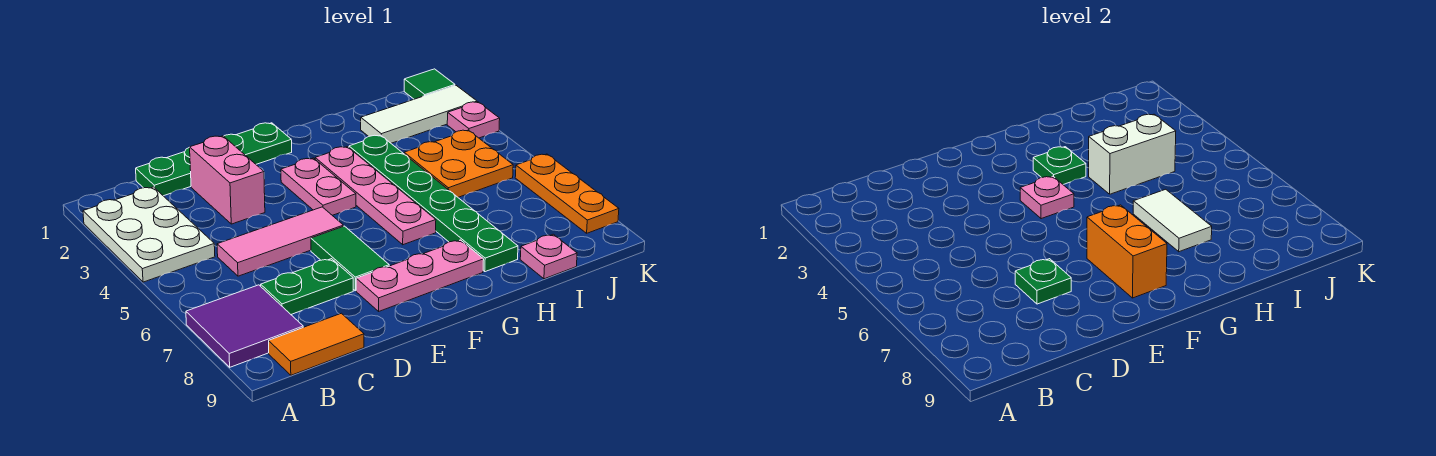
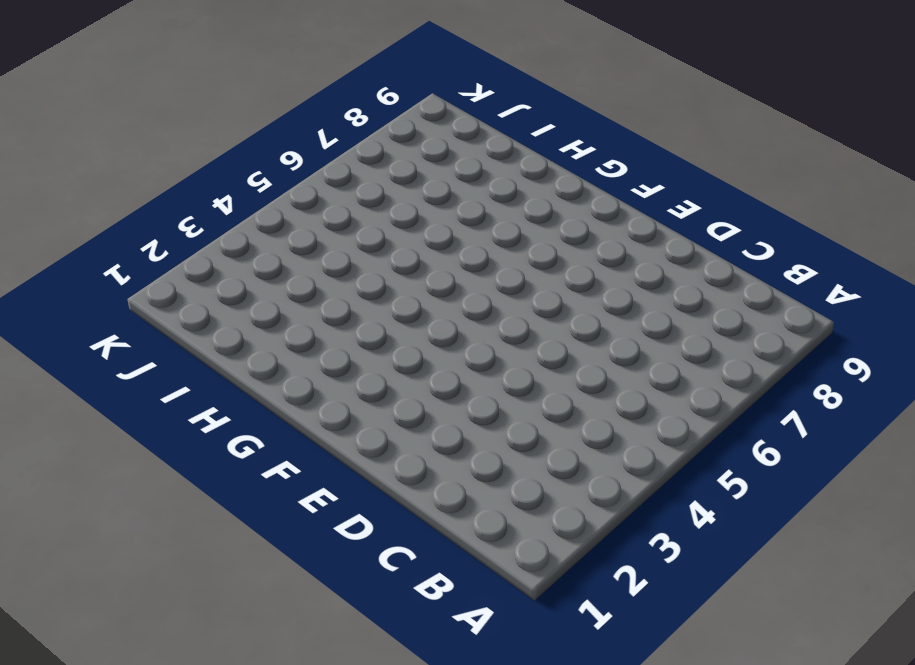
none -> white 2x3 plate [83,187,215,282]
none -> purple 2x2 tile [186,285,303,367]
none -> orange 1x2 tile [269,313,364,375]

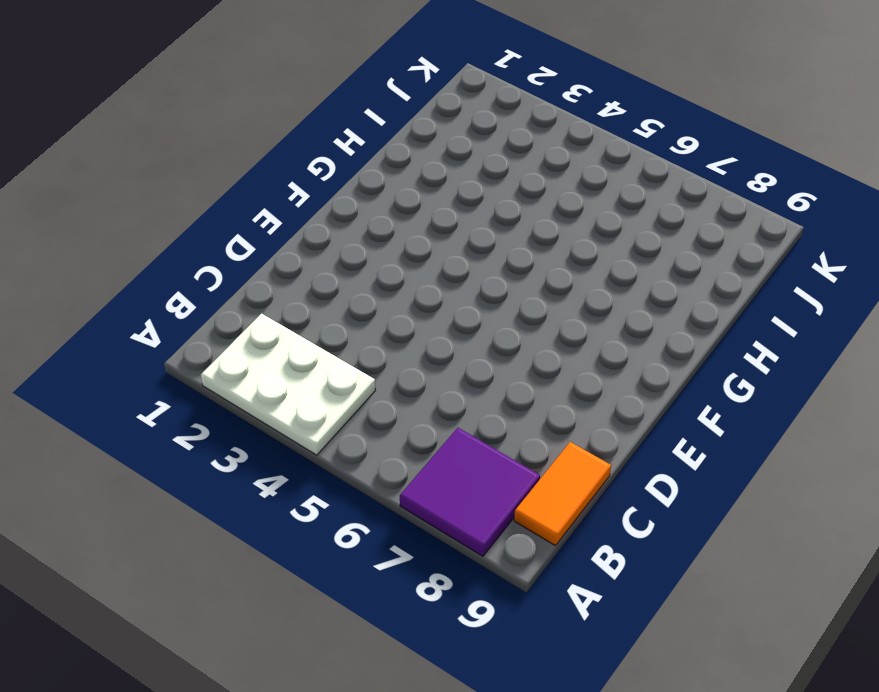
none -> green 1x4 plate [136,123,292,196]
none -> pink 1x3 tile [217,207,343,276]
none -> green 1x2 plate [261,259,353,314]

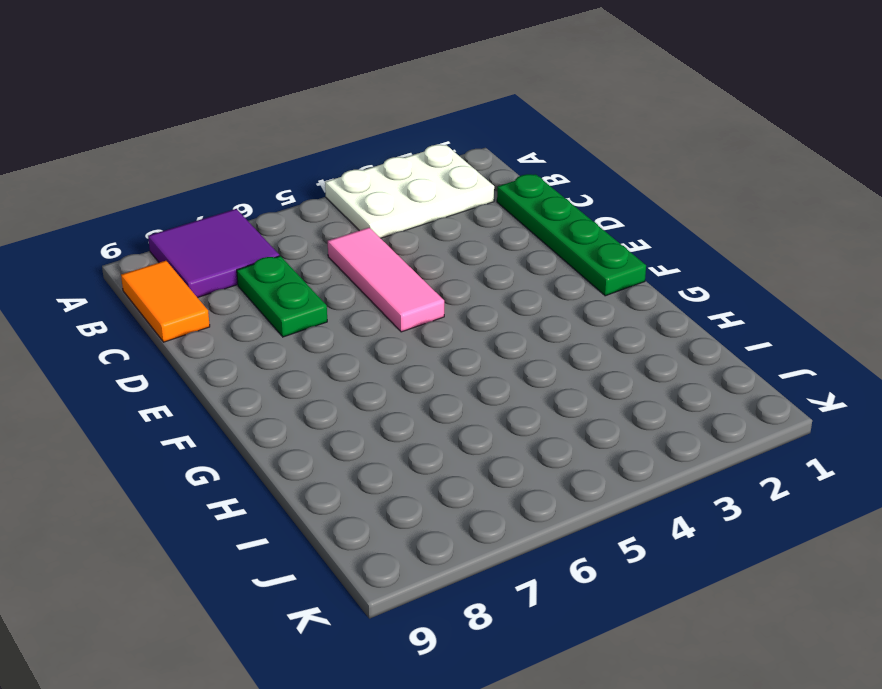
none -> pink 1x2 brick [190,136,265,224]
none -> green 1x2 tile [311,226,389,291]
none -> pink 1x3 plate [356,240,484,311]

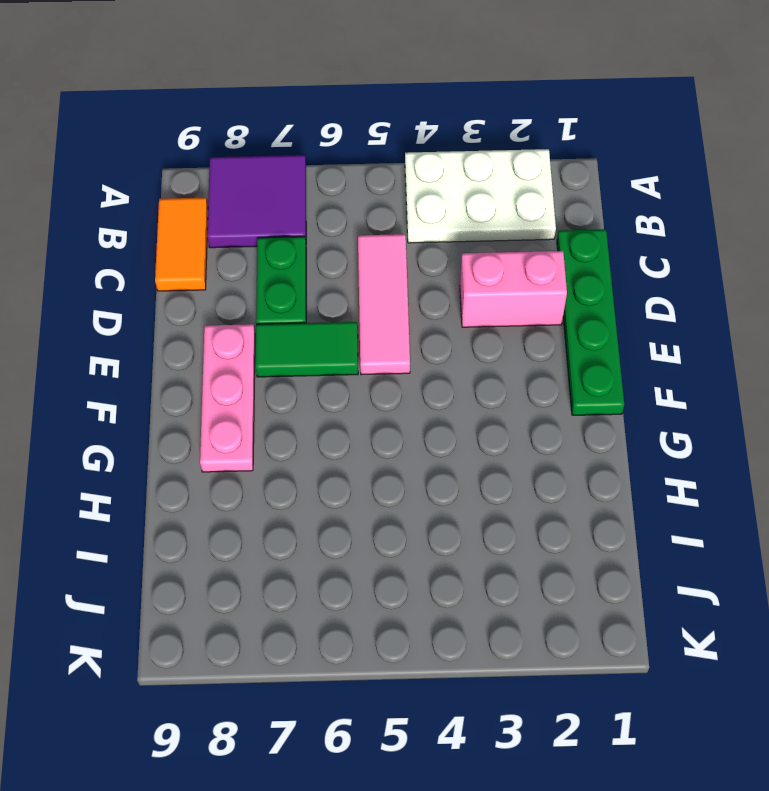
none -> pink 1x2 plate [281,158,356,215]
none -> pink 1x4 plate [315,147,436,245]
none -> green 1x6 plate [349,135,518,272]

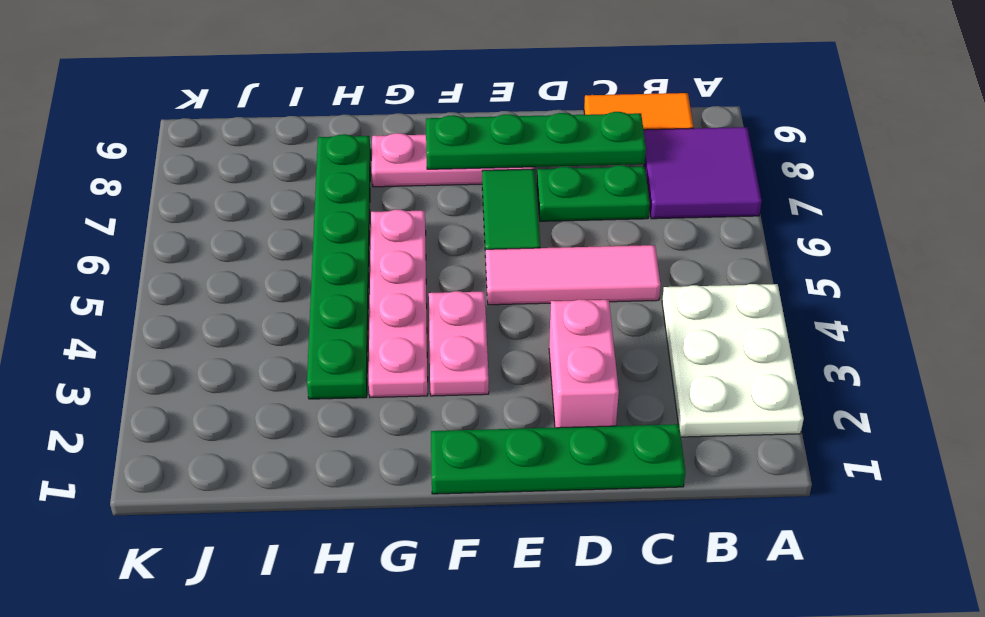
green 1x4 plate [426,112,646,169] -> orange 1x2 brick [1087,205,1167,298]
none -> white 1x3 tile [361,85,477,143]
none -> orange 2x2 plate [404,130,513,197]
none -> pink 1x1 plate [520,234,577,279]

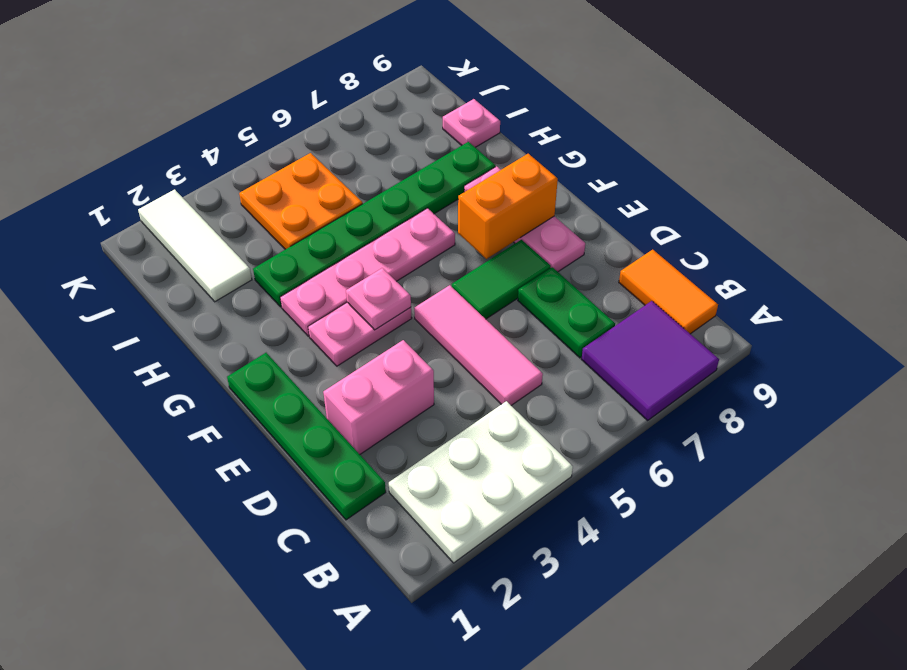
none -> green 1x1 tile [404,69,455,99]
none -> pink 1x1 plate [447,102,500,138]
none -> orange 1x3 plate [515,154,619,233]

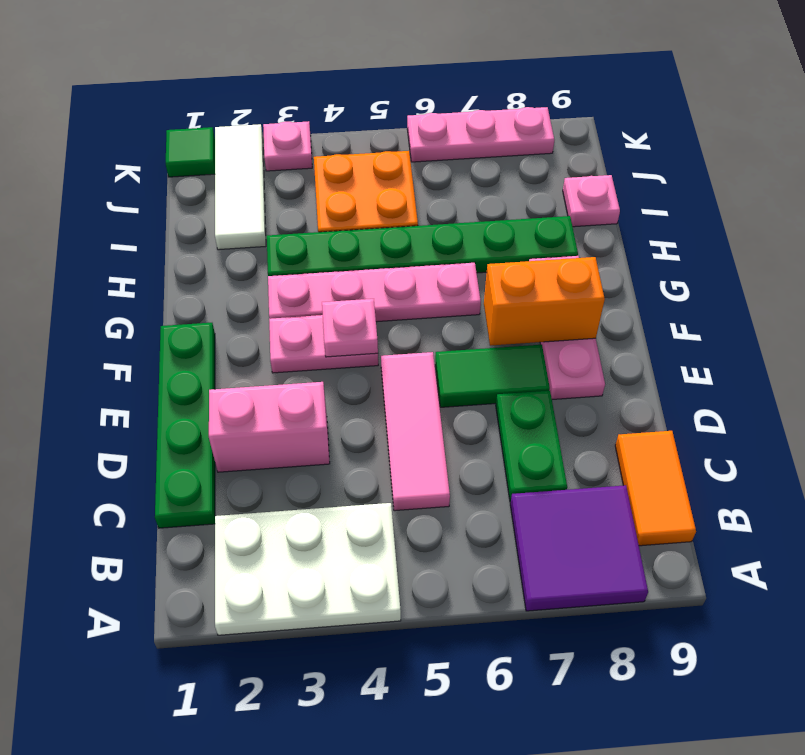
pink 1x3 plate [407,107,554,162] -> orange 1x3 plate [515,154,619,233]
none -> green 1x1 plate [1015,259,1071,304]
none -> green 1x1 plate [1033,147,1086,185]
none -> white 1x2 brick [1089,114,1176,194]

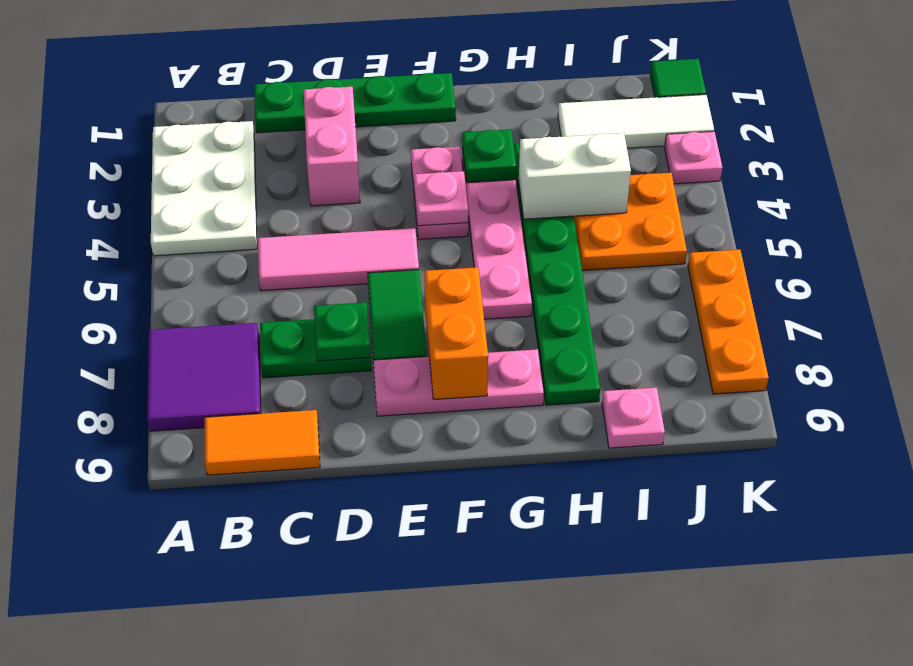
none -> white 1x2 tile [1133,189,1212,252]

